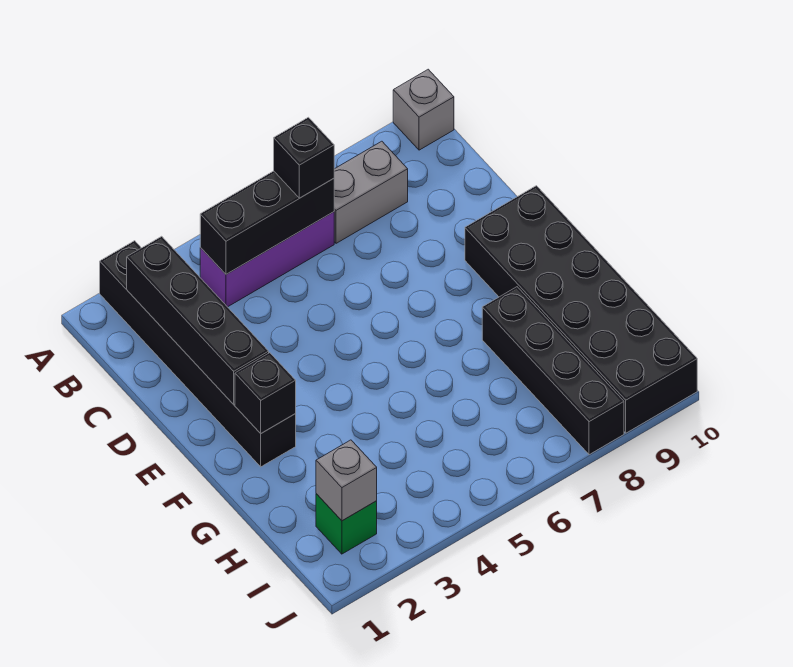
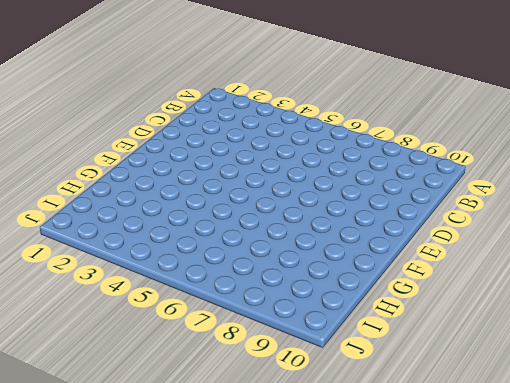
none -> black 1x6 brick [100,241,296,467]
none -> grey 1x1 brick [393,69,454,150]
none -> purple 1x3 brick [200,212,334,307]

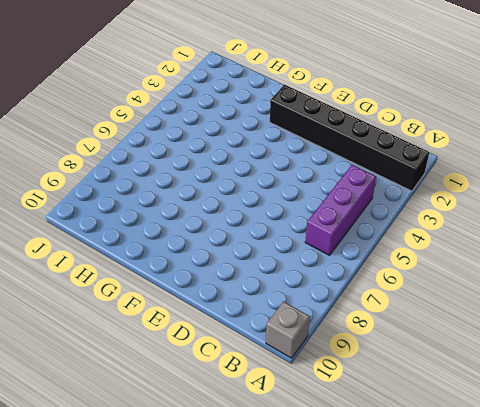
none -> grey 1x2 brick [334,141,408,243]
none -> black 2x6 brick [465,186,697,433]
none -> black 1x4 brick [482,287,624,455]

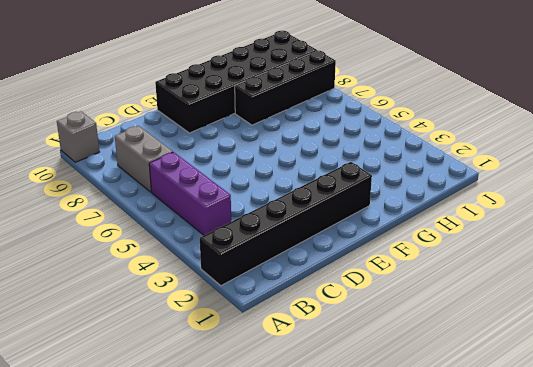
none -> green 1x1 brick [316,494,377,554]
none -> black 1x4 brick [127,236,269,404]
none -> black 1x3 brick [200,171,334,274]

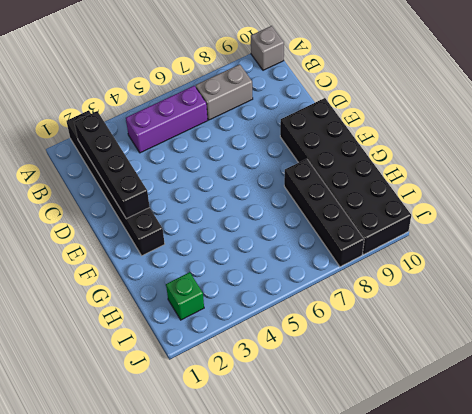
none -> black 1x3 brick [200,171,334,274]
none -> black 1x1 brick [235,353,296,433]
none -> grey 1x1 brick [316,440,377,521]

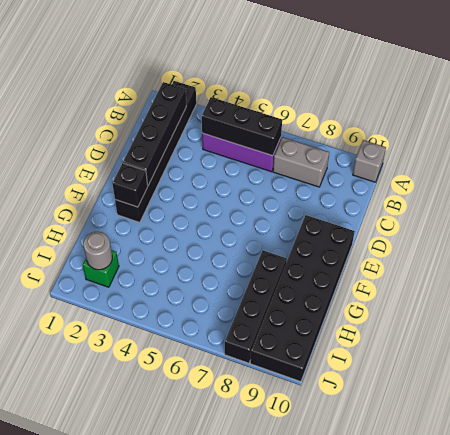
grey 1x1 round brick [83,232,112,270] -> grey 1x1 brick [316,440,377,521]
none -> black 1x1 brick [274,117,334,198]

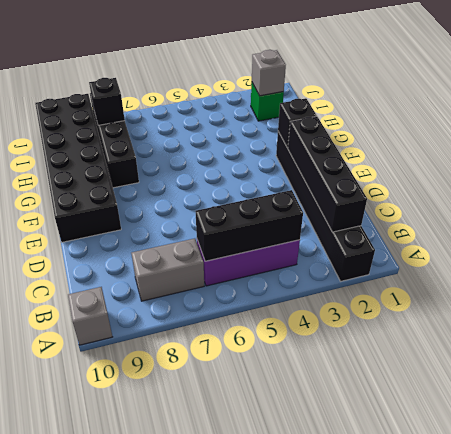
black 1x1 brick [89,78,125,125] -> black 1x1 brick moved to [274,117,334,198]

